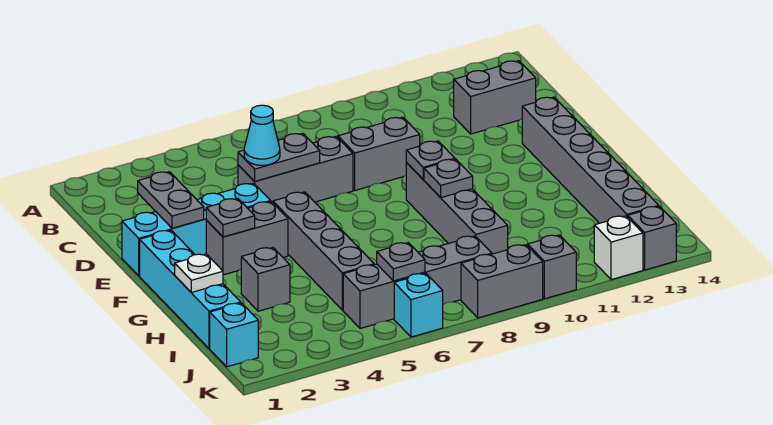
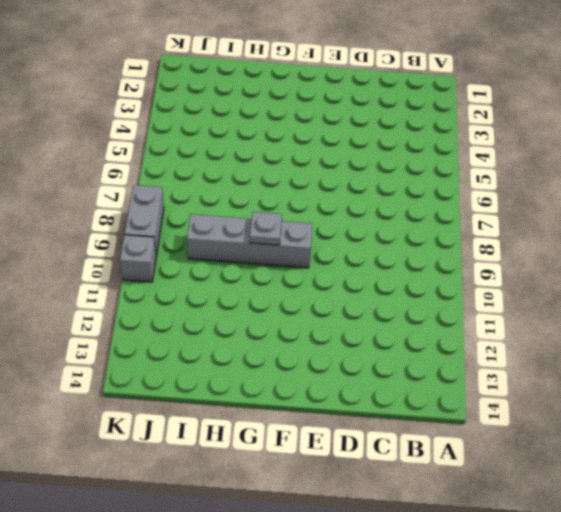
none -> grey 1x2 brick [454,61,536,134]
none -> grey 1x3 brick [238,136,353,203]
none -> grey 1x2 brick [338,117,420,190]

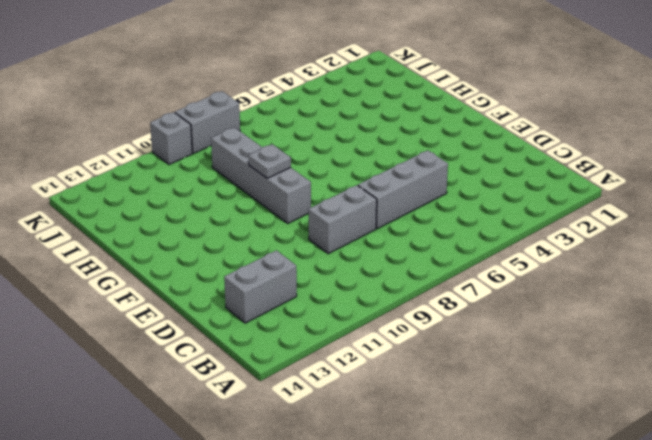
none -> cyan 1x4 brick [122,183,271,276]
none -> grey 1x6 brick [522,97,659,223]
none -> cyan 1x4 brick [140,230,241,349]

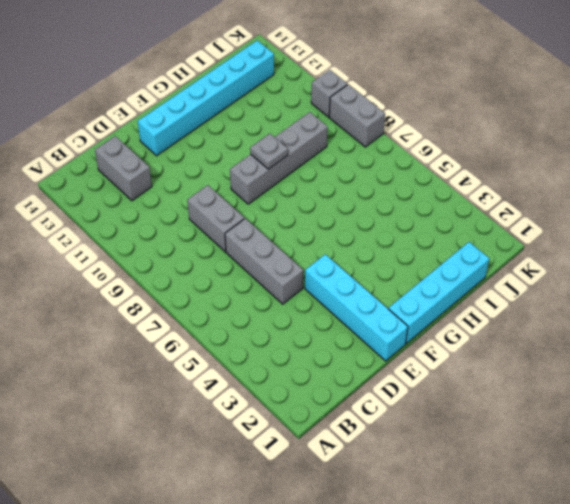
cyan 1x6 brick [138,40,274,156] -> grey 1x6 brick [522,97,659,223]
none -> grey 1x2 brick [206,202,288,275]
none -> grey 1x4 brick [273,192,374,310]
none -> grey 1x1 brick [241,248,290,311]

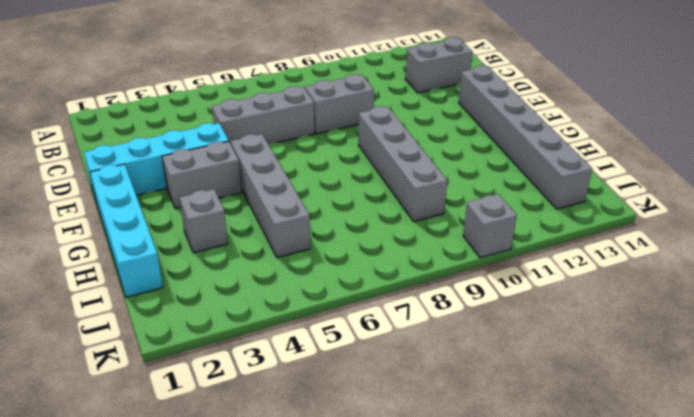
none -> cyan 1x1 brick [210,303,258,367]
none -> grey 1x4 brick [343,236,492,328]
none -> cyan 1x1 brick [394,273,443,337]

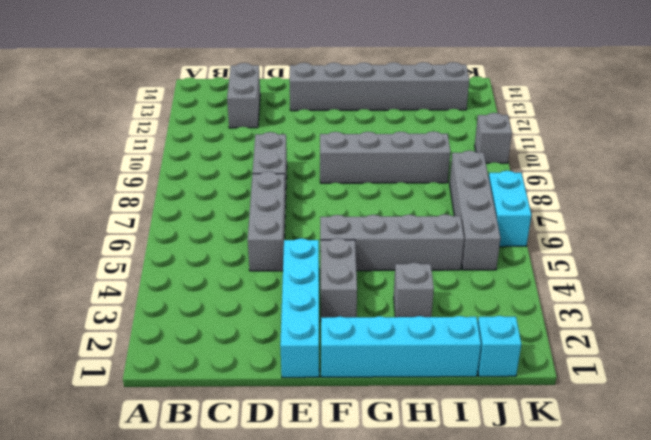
cyan 1x2 brick [489,171,531,247] -> cyan 1x1 brick [394,273,443,337]
none -> grey 1x2 brick [461,245,543,318]
none -> white 1x1 brick [594,216,643,280]
none -> grey 1x1 brick [628,206,676,270]

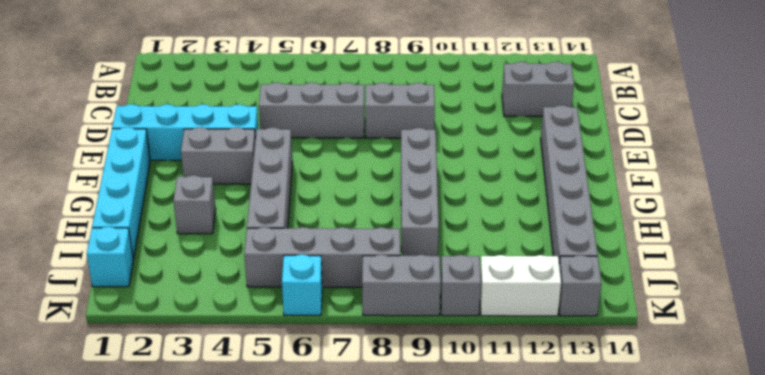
white 1x2 brick [480,255,561,316] -> white 1x1 brick [594,216,643,280]
none -> grey 1x2 plate [138,172,204,228]
none -> grey 1x2 plate [238,133,320,181]
none -> grey 1x1 plate [206,199,255,237]

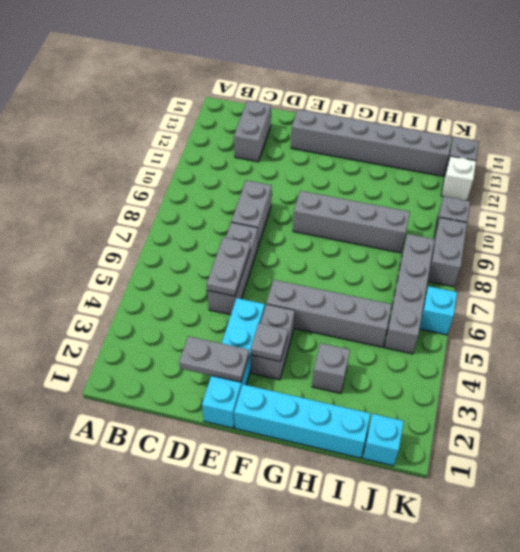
none -> grey 1x1 plate [406,141,455,179]
none -> grey 1x1 plate [424,159,473,198]
none -> white 1x1 plate [175,254,223,292]

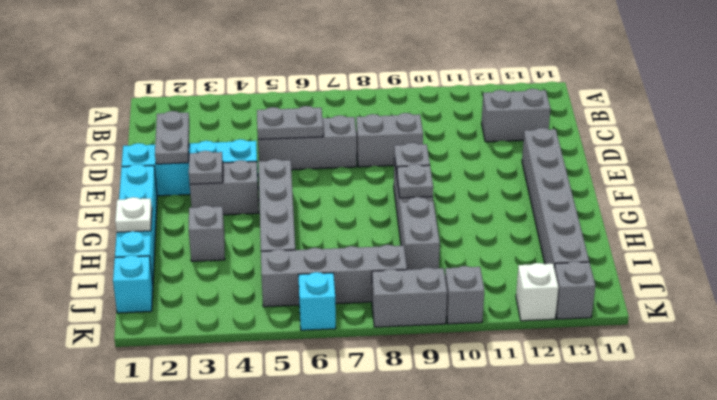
none -> grey 1x1 plate [377,243,425,281]
none -> cyan 1x1 cone [244,105,280,165]

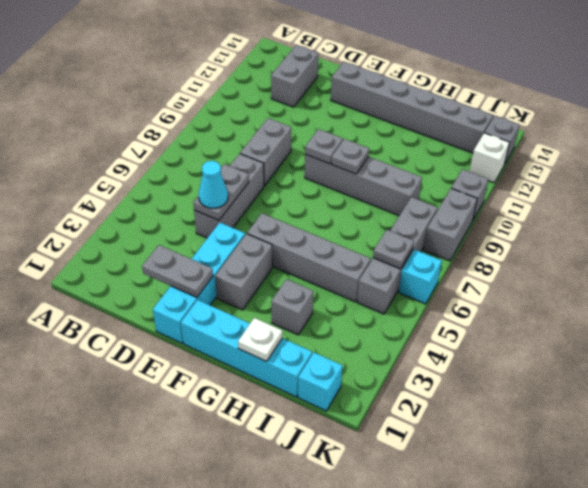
none -> grey 1x1 plate [206,199,255,237]

